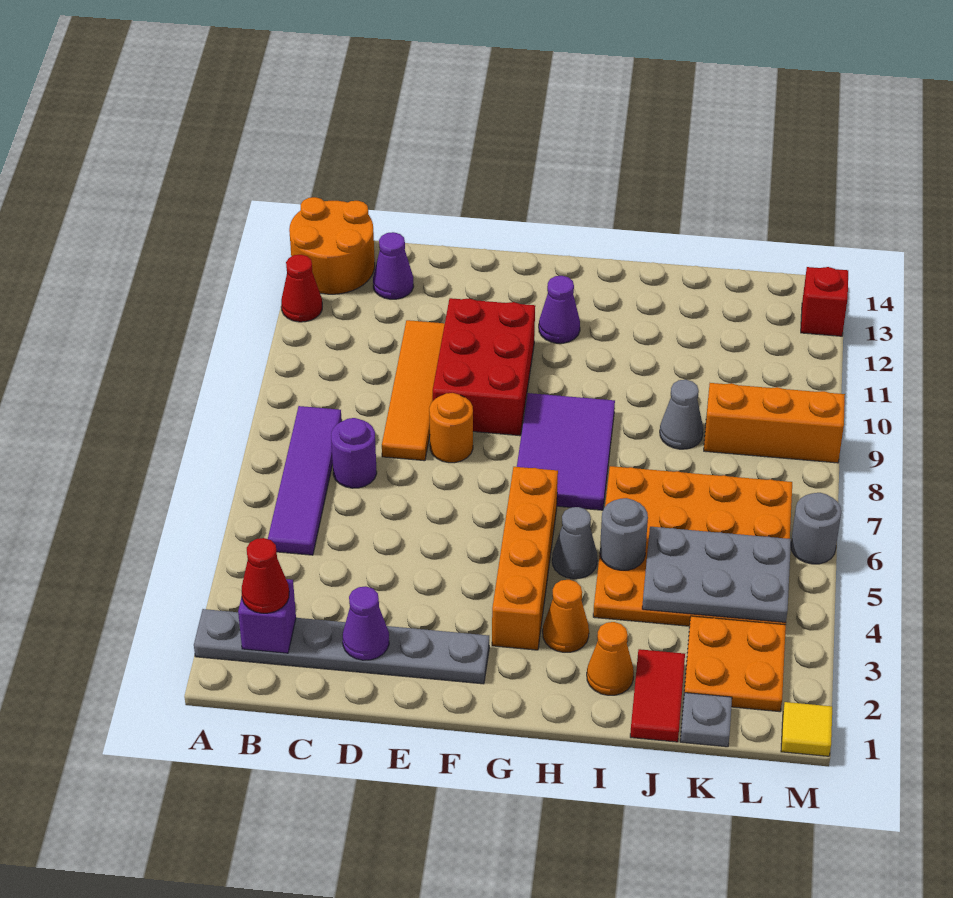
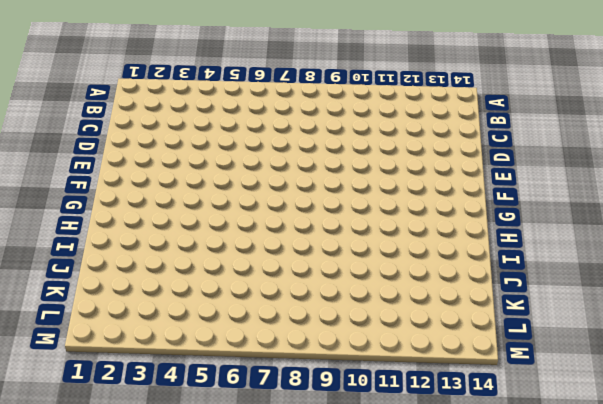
none -> grey 1x6 plate [194,609,489,684]
none -> red 1x1 cone [281,255,322,322]
none -> orange 2x2 round brick [289,197,375,294]

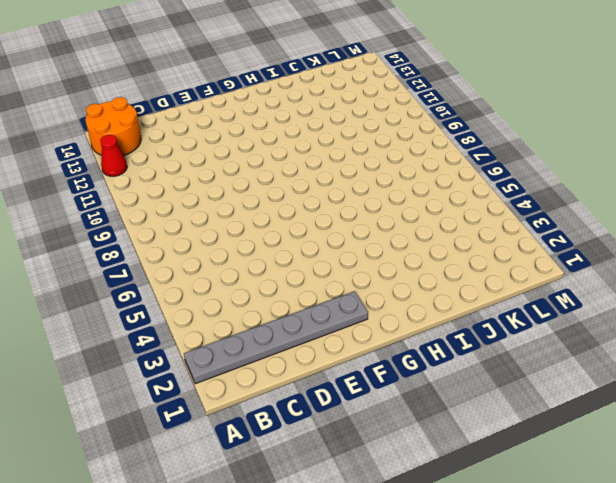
none -> purple 1x4 tile [268,406,342,555]
none -> purple 1x1 round brick [331,418,377,488]
none -> purple 1x1 cone [373,232,414,299]

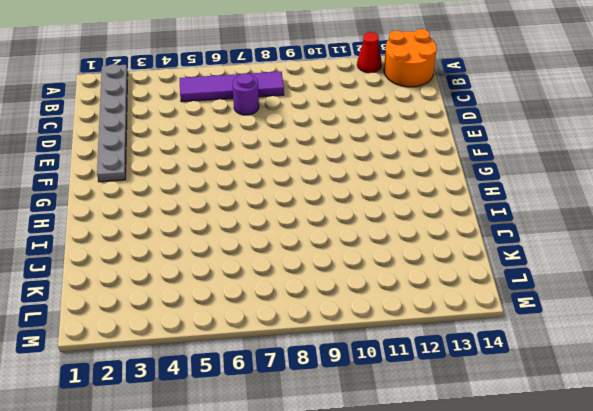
none -> purple 1x1 cone [373,232,414,299]
none -> orange 1x4 tile [382,320,445,461]
none -> orange 1x1 round brick [429,393,473,463]

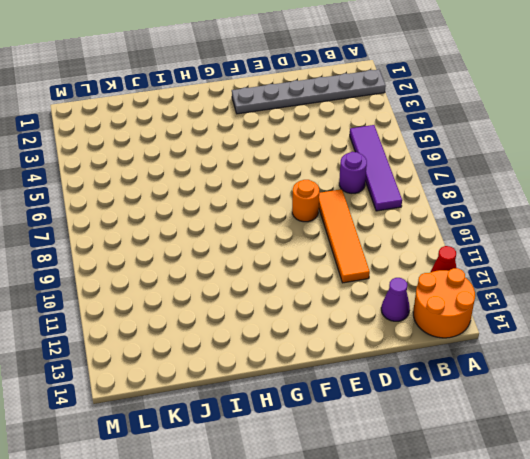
none -> red 2x3 brick [433,298,535,436]
none -> orange 1x4 brick [492,467,558,650]
none -> purple 2x3 tile [517,393,615,510]

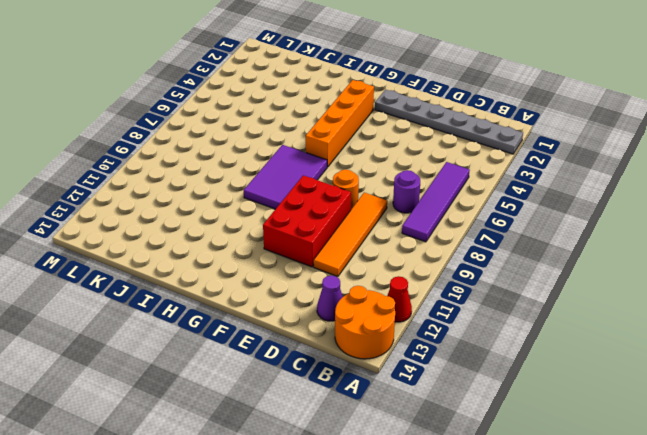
none -> purple 1x1 cone [539,276,580,343]
none -> orange 1x1 cone [543,580,589,652]
none -> grey 1x1 cone [552,507,597,579]

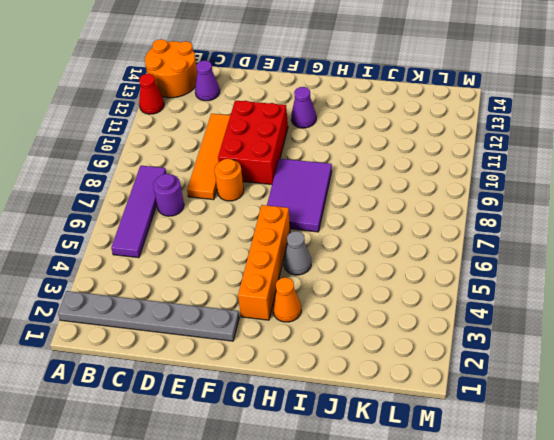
none -> orange 1x1 cone [587,622,634,695]
none -> orange 4x4 plate [593,466,792,626]
none -> red 1x2 tile [630,649,685,742]

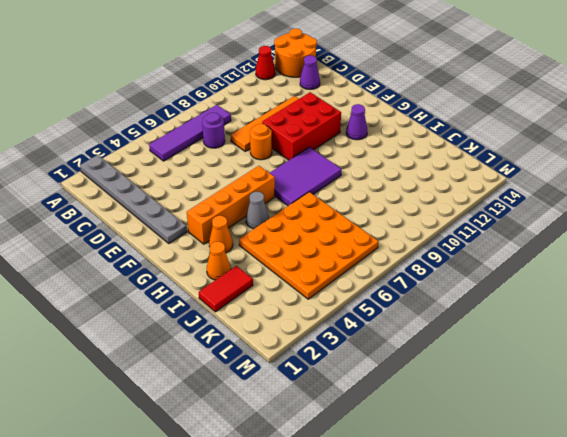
none -> grey 1x1 cone [660,380,703,449]
none -> grey 1x1 plate [680,693,732,747]
none -> orange 2x2 plate [684,616,786,712]

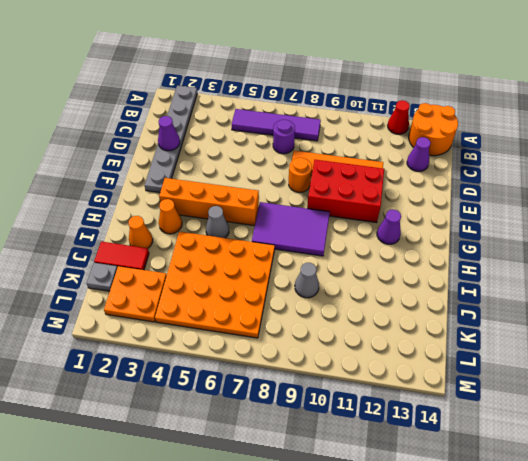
none -> orange 1x3 brick [704,383,845,463]
none -> yellow 1x1 tile [781,702,832,756]
none -> grey 1x1 round brick [791,493,841,564]

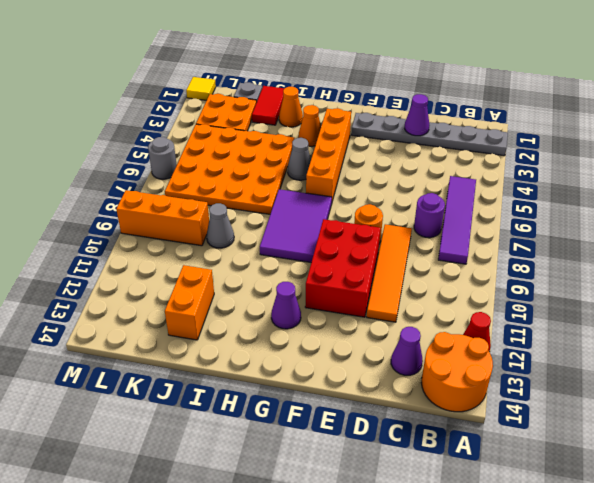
orange 1x2 brick [165,265,214,340] -> none
none -> red 1x1 brick [801,267,848,336]
none -> purple 1x1 brick [238,579,296,653]
none -> grey 1x1 round brick [600,498,648,570]

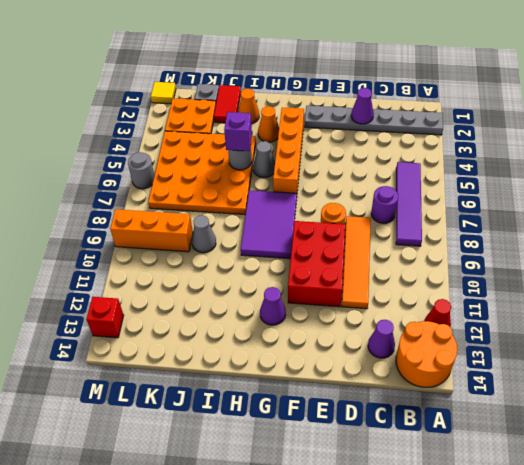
purple 1x1 brick [224,112,252,151] -> purple 1x1 brick moved to [238,579,296,653]
none -> grey 2x3 plate [642,527,791,622]
none -> red 1x1 cone [242,538,289,613]

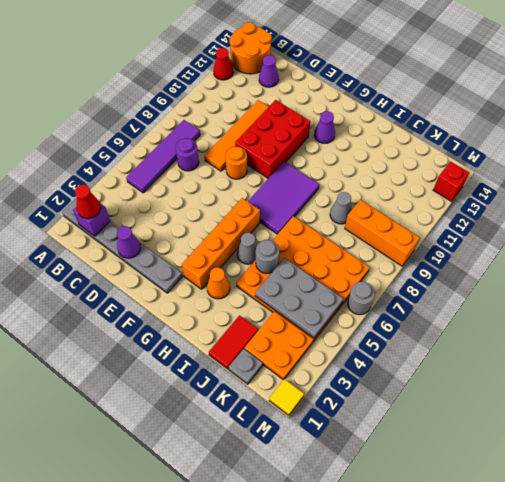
none -> orange 1x1 cone [587,622,634,695]

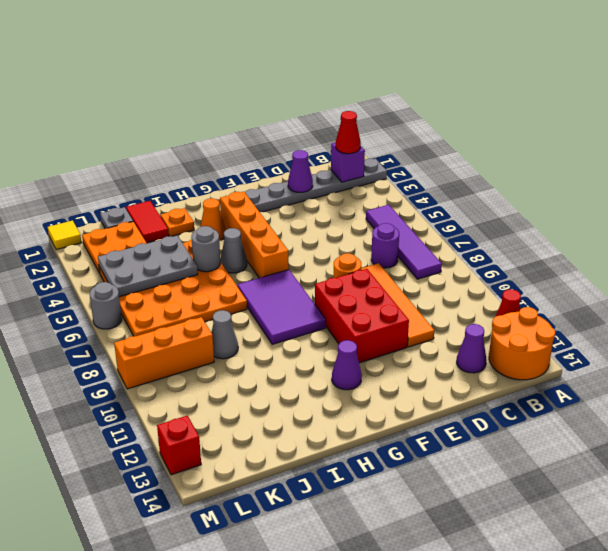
orange 1x1 plate [161,208,194,236] -> orange 1x1 cone [587,622,634,695]

